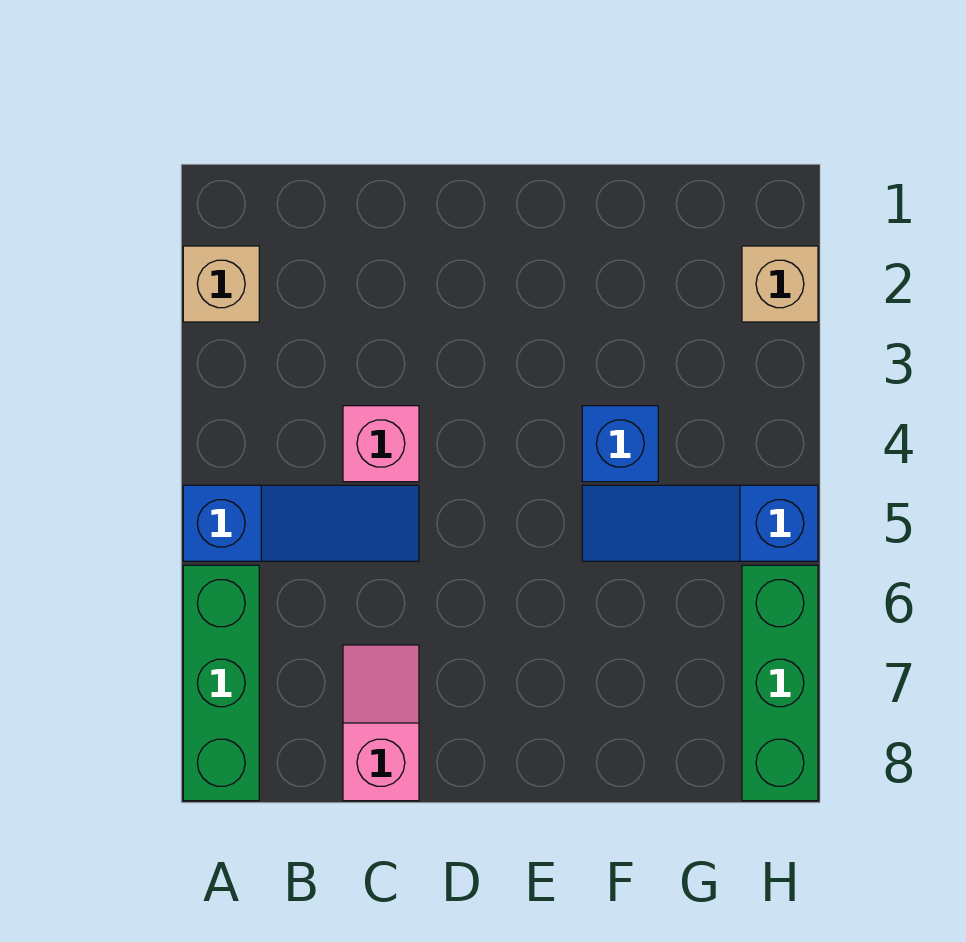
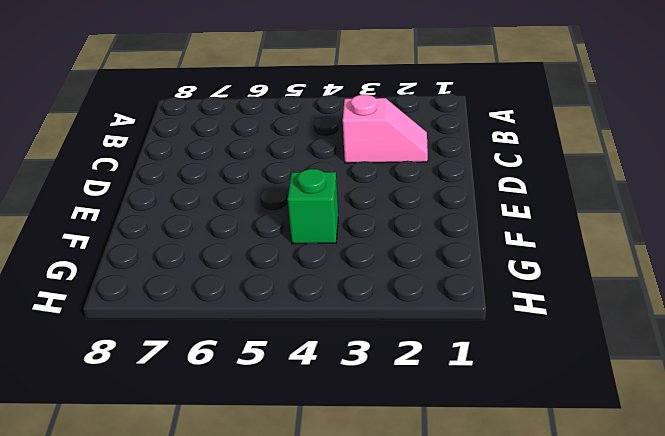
pink 1x2 slope [343,94,428,163] -> pink 1x2 slope moved to [343,645,419,801]
green 1x1 brick [287,169,338,244] -> blue 1x1 brick [582,406,658,482]
none -> tan 1x1 brick [183,246,259,322]
none -> blue 1x3 slope [183,485,419,561]

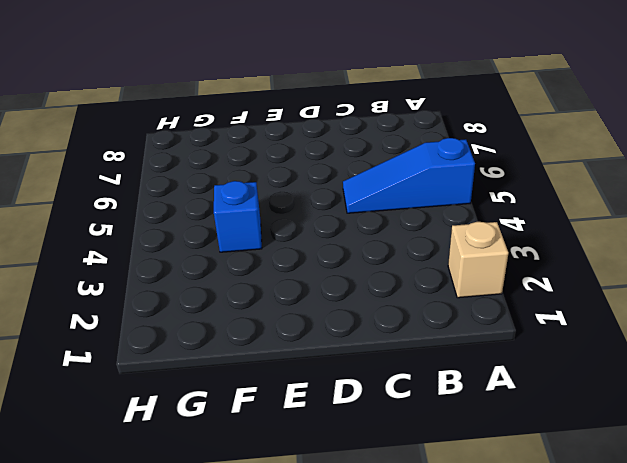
none -> green 1x3 brick [183,565,259,801]
none -> pink 1x1 brick [343,406,419,482]

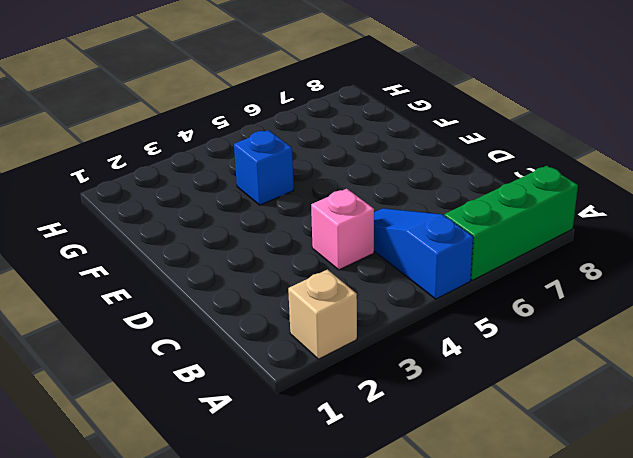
none -> pink 1x2 slope [343,645,419,801]
none -> blue 1x3 slope [582,485,818,561]

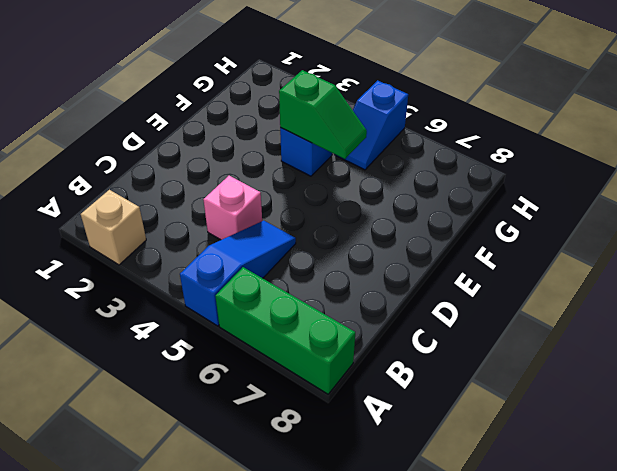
green 1x2 slope [279,70,367,159] -> none
blue 1x2 slope [336,80,408,170] -> blue 1x3 slope [582,485,818,561]
none -> pink 1x2 slope [343,645,419,801]
none -> tan 1x1 brick [742,246,818,322]

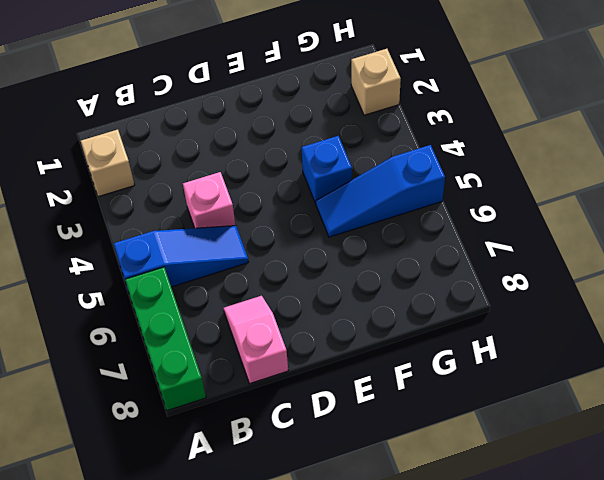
none -> green 1x3 brick [742,565,818,801]

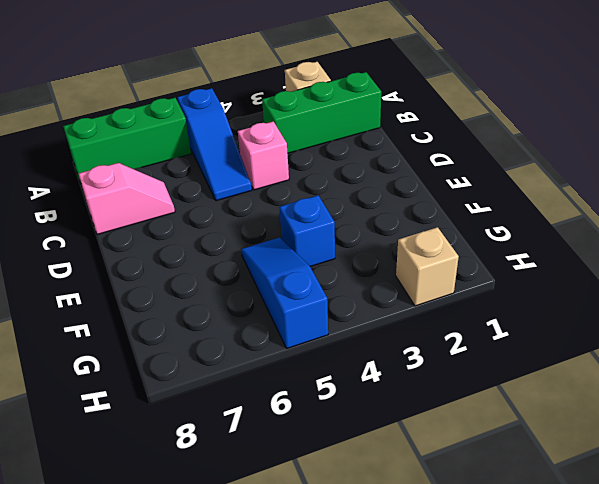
green 1x3 brick [262,72,381,153] -> green 1x3 brick moved to [742,565,818,801]

